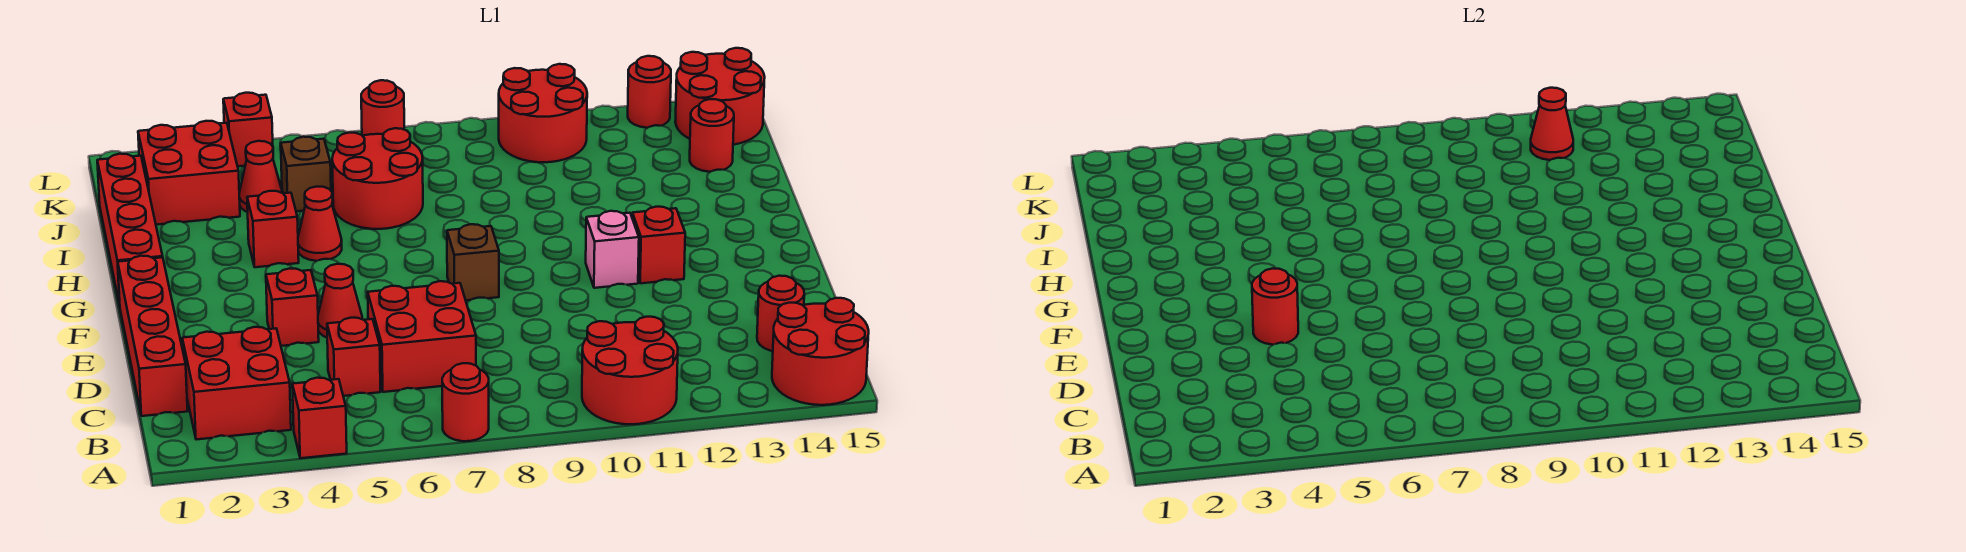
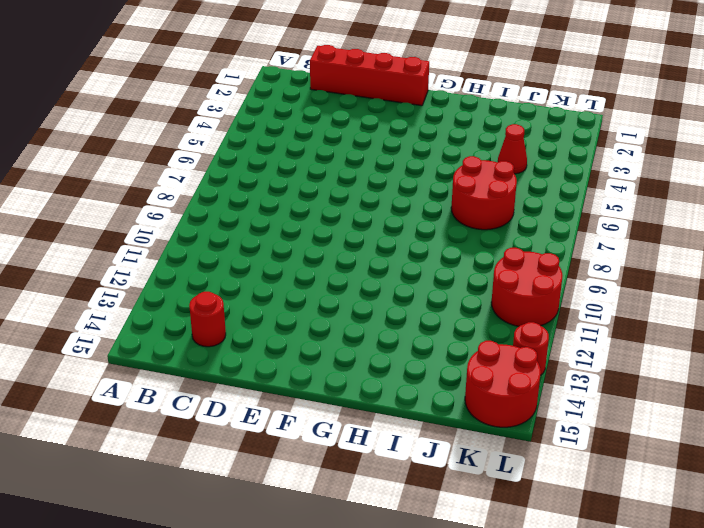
none -> red 1x1 brick [292,378,347,458]
none -> red 1x1 round brick [442,363,489,441]
none -> red 2x2 round brick [582,317,678,424]

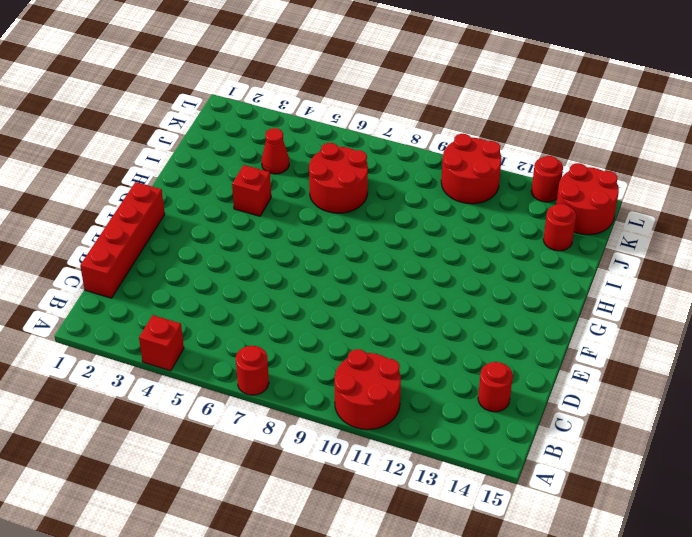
none -> red 2x2 round brick [772,298,869,405]
none -> red 2x2 brick [182,327,291,440]
none -> red 1x1 brick [327,318,380,396]

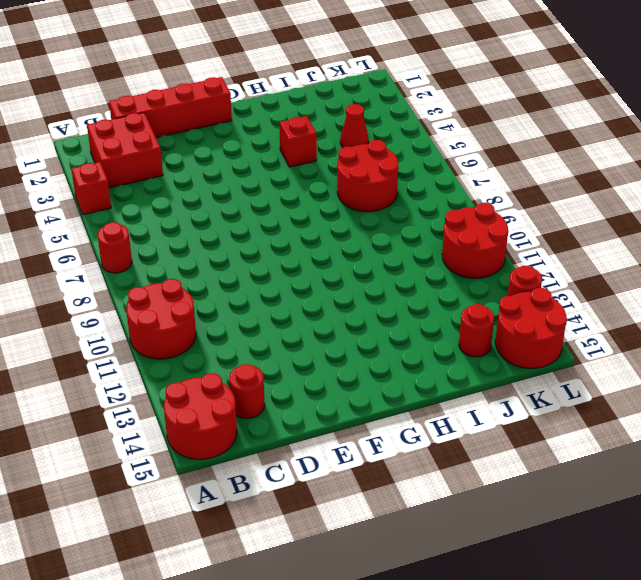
none -> red 1x1 brick [327,318,380,396]
none -> red 2x2 brick [368,281,476,392]
none -> red 1x1 brick [266,268,319,346]

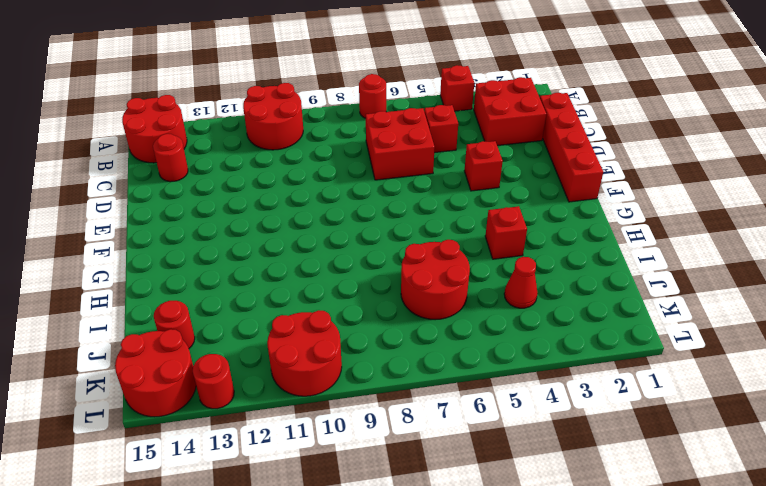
none -> red 1x1 cone [318,264,362,337]
none -> brown 1x1 brick [447,224,499,300]
none -> pink 1x1 brick [586,211,639,288]

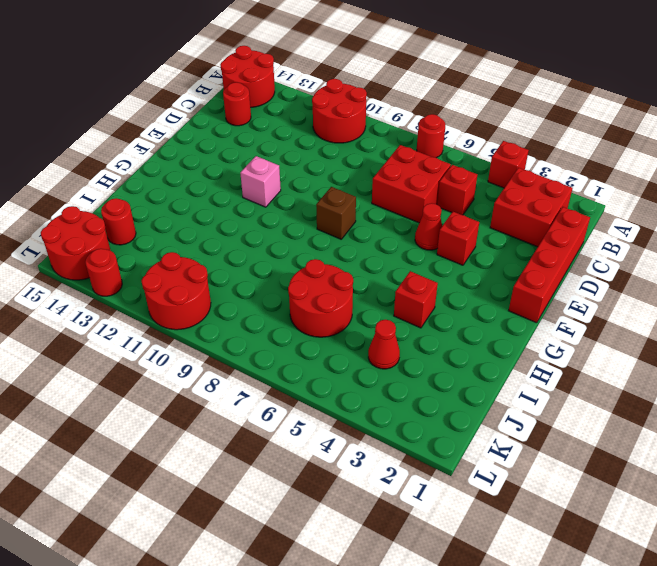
none -> red 1x1 brick [632,207,685,283]
none -> red 1x4 brick [97,154,163,305]
none -> red 1x1 cone [298,187,342,261]

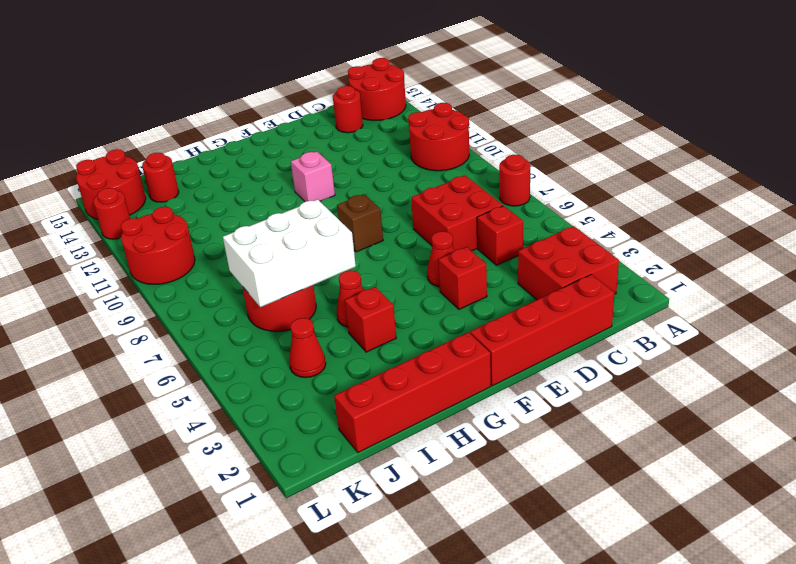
white 2x3 brick [223,199,356,307] -> none
none -> red 1x1 brick [292,378,347,458]
none -> red 1x1 brick [632,207,685,283]
none -> red 2x2 brick [138,121,240,225]

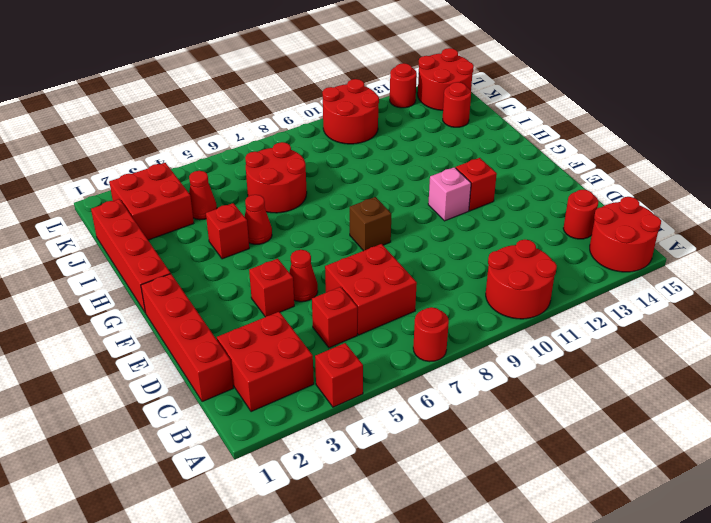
none -> brown 1x1 brick [280,137,331,211]
none -> red 1x1 brick [223,93,273,166]
none -> red 1x1 round brick [361,80,404,136]

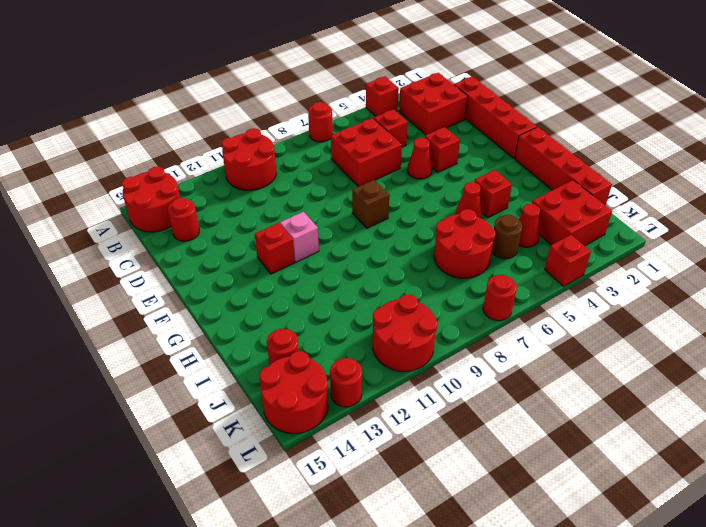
brown 1x1 round brick [492,215,522,259] -> brown 1x1 brick [280,137,331,211]
none -> red 1x1 round brick [1252,268,1298,345]
none -> red 1x1 cone [1531,88,1573,160]

